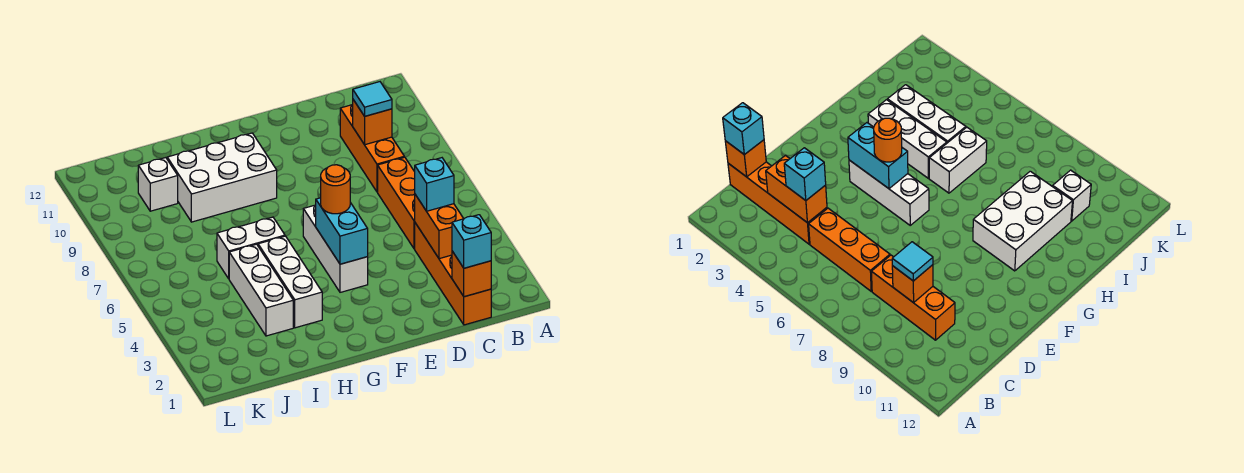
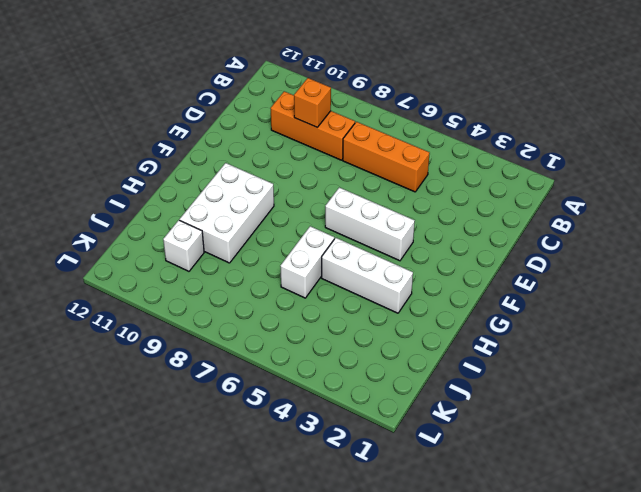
none -> orange 1x4 brick [415,223,491,325]
none -> white 1x3 brick [229,244,293,336]
none -> orange 1x1 brick [452,251,491,297]

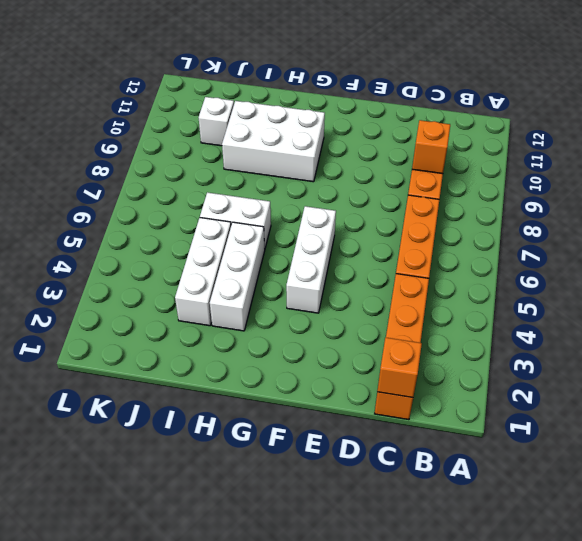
none -> orange 1x2 brick [415,195,464,259]
none -> cyan 1x2 brick [316,198,368,264]
none -> cyan 1x1 brick [452,215,491,268]

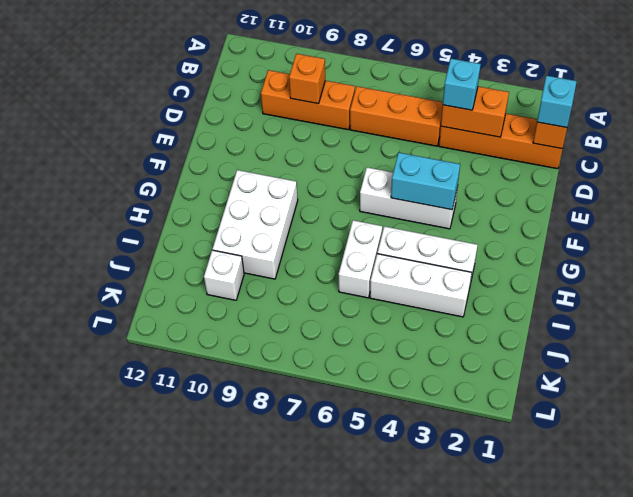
none -> cyan 1x1 tile [353,82,392,116]
none -> orange 1x1 round brick [321,165,350,214]

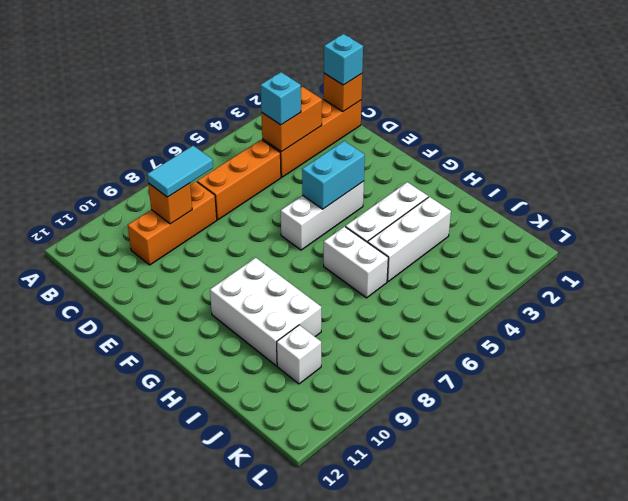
cyan 1x2 tile [147,146,213,197] -> cyan 1x1 tile [353,82,392,116]
none -> orange 1x1 round brick [321,165,350,214]

